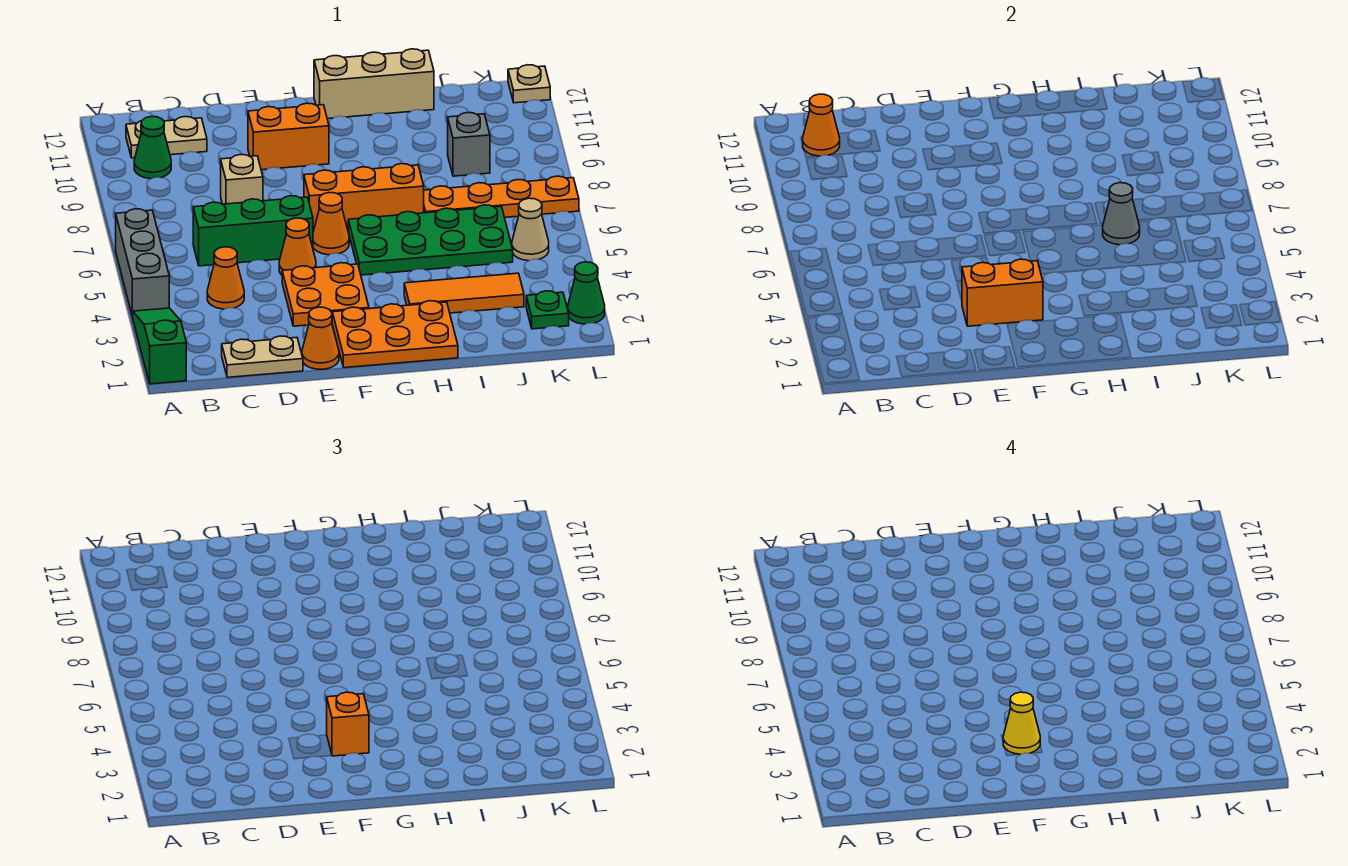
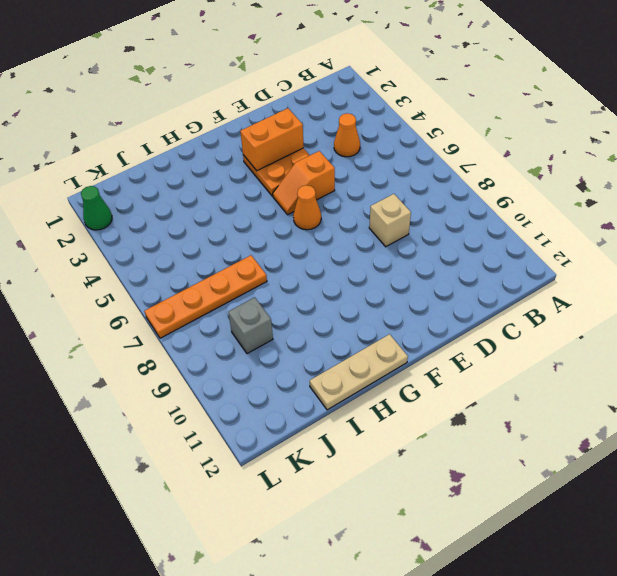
orange 1x2 slope [273,151,335,215] -> orange 1x1 cone [279,218,316,275]
tan 1x3 plate [310,334,408,410] -> tan 1x3 brick [314,49,434,119]
none -> green 1x3 slope [133,308,186,384]
none -> grey 1x3 brick [116,209,169,317]
none -> green 1x1 cone [134,116,171,179]

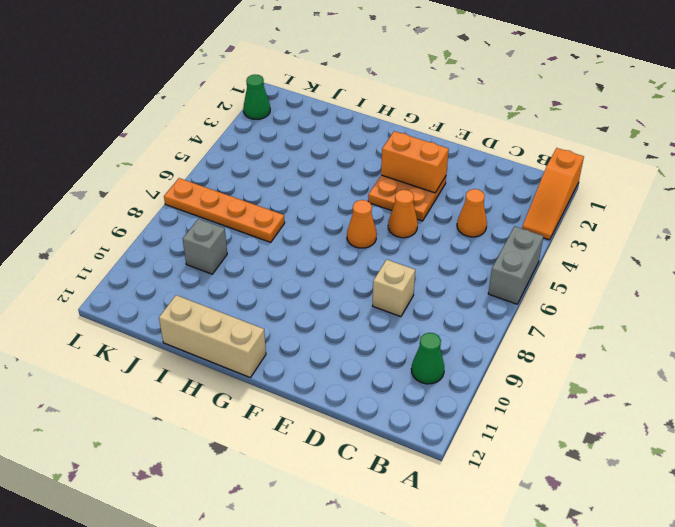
orange 1x3 slope [522,148,584,240] -> green 1x3 slope [133,308,186,384]
grey 1x2 brick [488,226,543,304] -> grey 1x3 brick [116,209,169,317]
none -> tan 1x2 plate [126,117,207,158]
none -> tan 1x2 plate [222,336,303,377]
none -> green 1x3 brick [193,196,313,266]

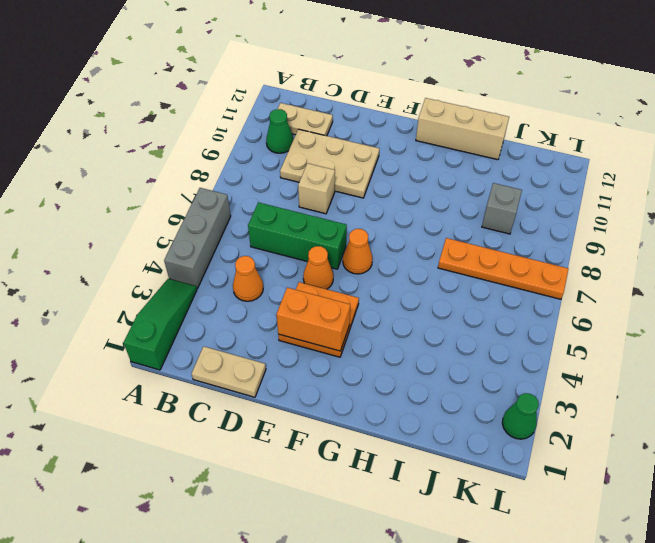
tan 2x3 plate [280,129,379,198] -> orange 1x2 brick [248,103,329,170]
none -> orange 1x1 cone [302,307,339,369]
none -> orange 2x3 plate [332,301,458,368]
none -> orange 1x3 brick [304,164,424,231]

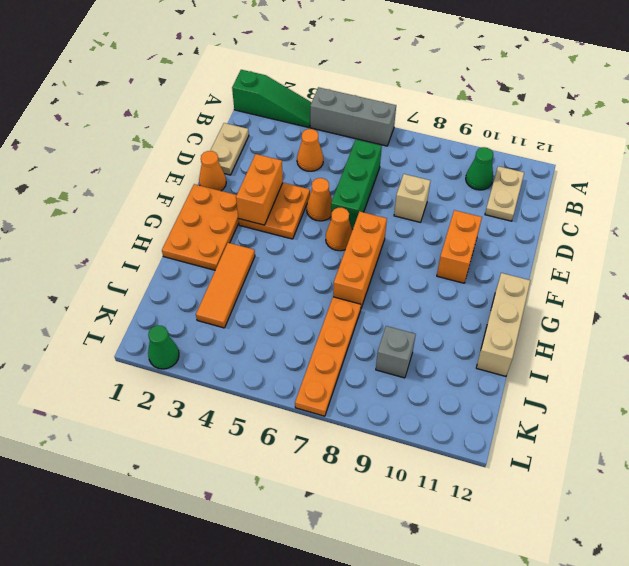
none -> green 2x4 plate [348,205,513,275]
none -> green 1x1 plate [526,291,569,329]
none -> tan 1x1 cone [512,198,549,261]

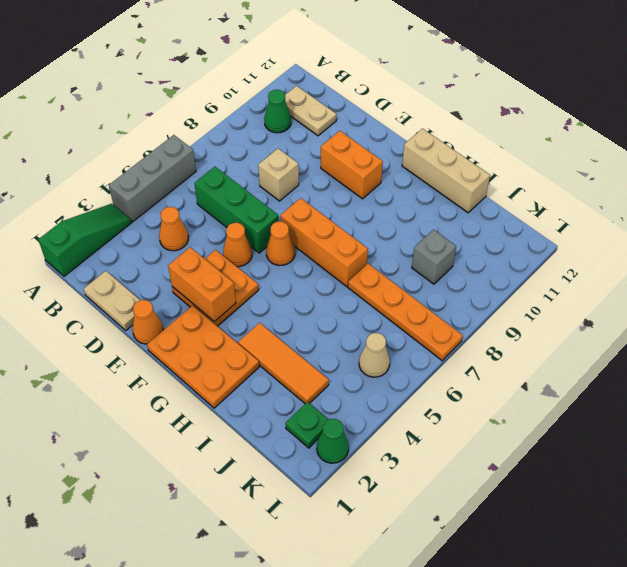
none -> green 2x4 plate [348,205,513,275]
none -> tan 1x1 plate [508,65,550,103]
none -> orange 1x1 cone [803,94,840,156]

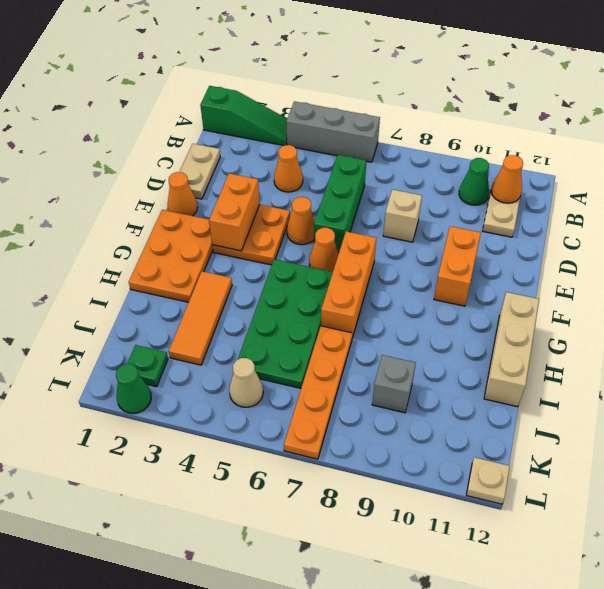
none -> grey 1x1 cone [1103,183,1140,245]
none -> orange 1x1 brick [327,692,369,756]
none -> yellow 1x1 cone [1003,692,1040,754]

